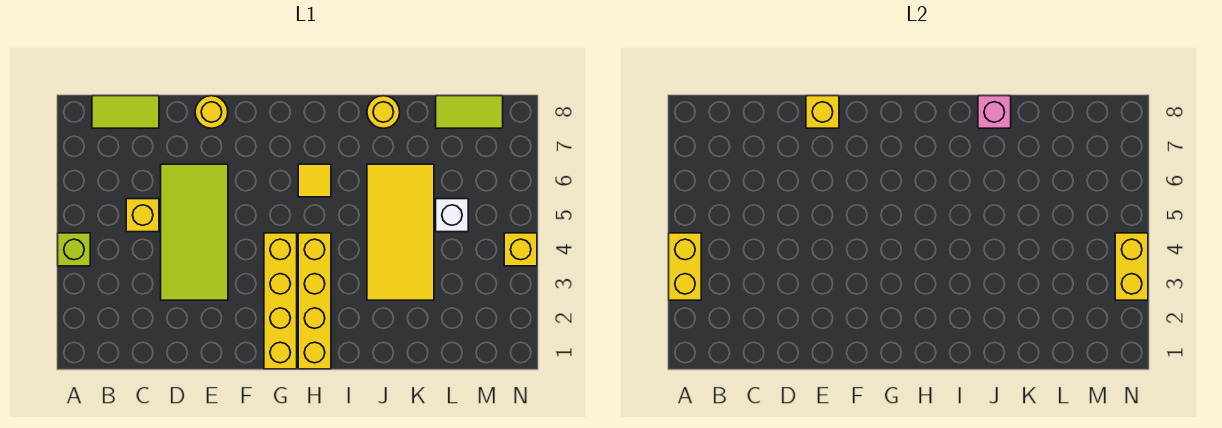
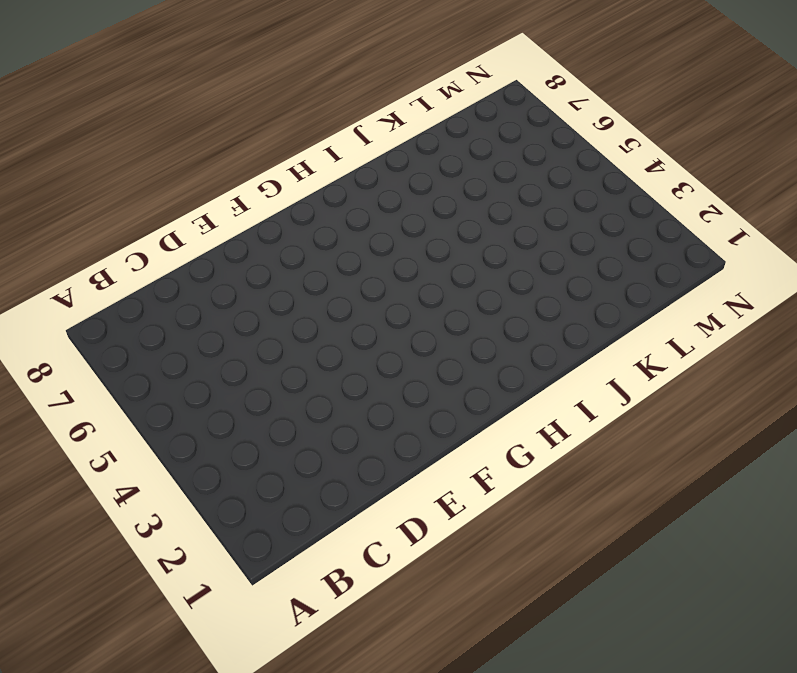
none -> lime 1x1 brick [58,233,90,266]
none -> lime 1x2 tile [92,96,159,128]
none -> yellow 1x1 brick [126,199,159,232]

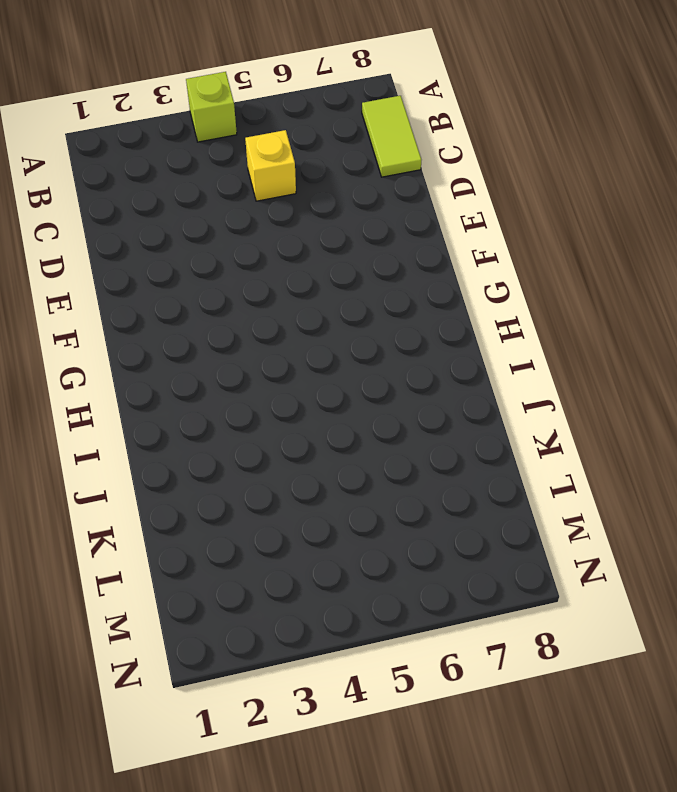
none -> lime 2x4 tile [161,164,228,300]
none -> yellow 1x1 round brick [195,96,228,128]
none -> yellow 1x4 brick [264,233,297,369]

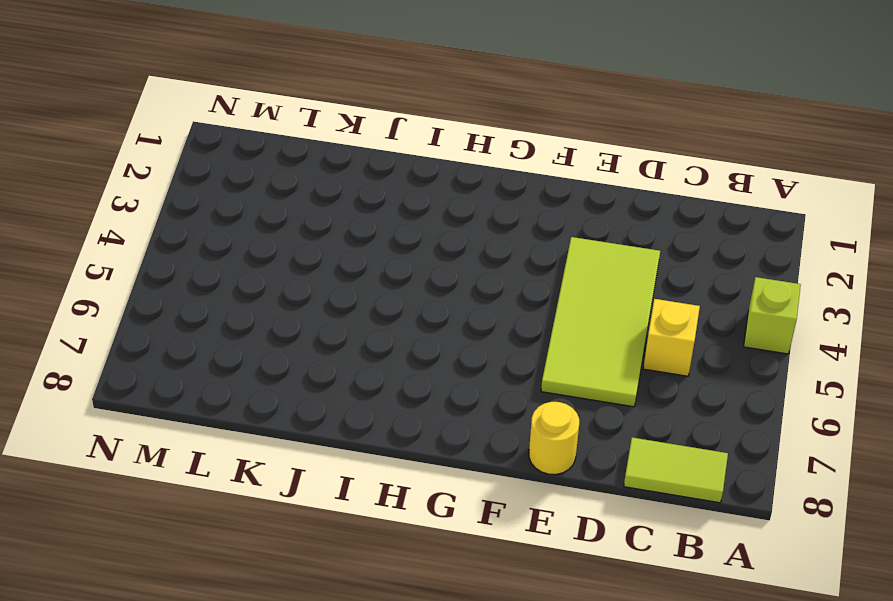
none -> yellow 1x4 brick [264,233,297,369]
none -> yellow 1x4 brick [298,233,331,369]
none -> yellow 1x1 tile [298,164,331,197]

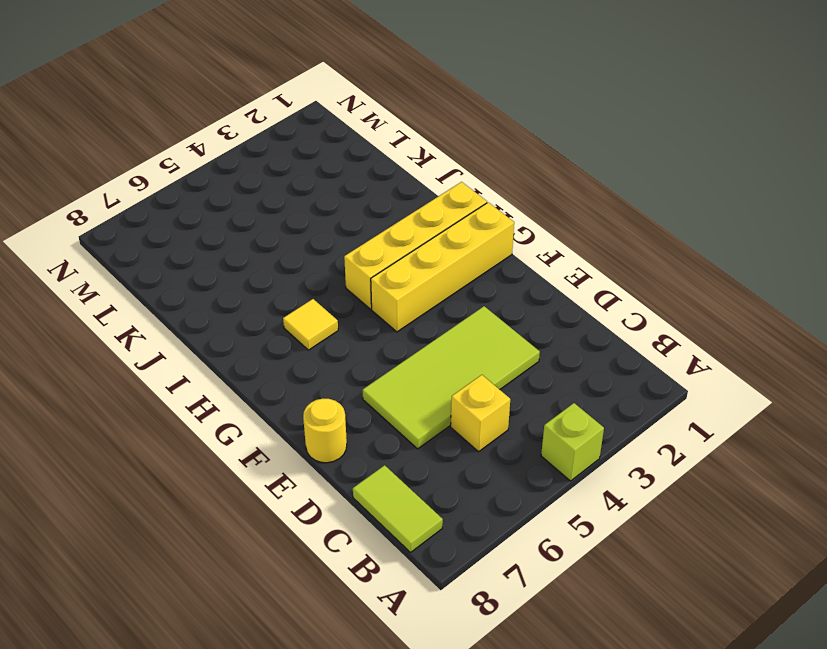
none -> yellow 2x4 tile [367,164,434,300]
none -> yellow 1x1 round brick [367,96,400,128]
none -> white 1x1 brick [436,199,468,232]

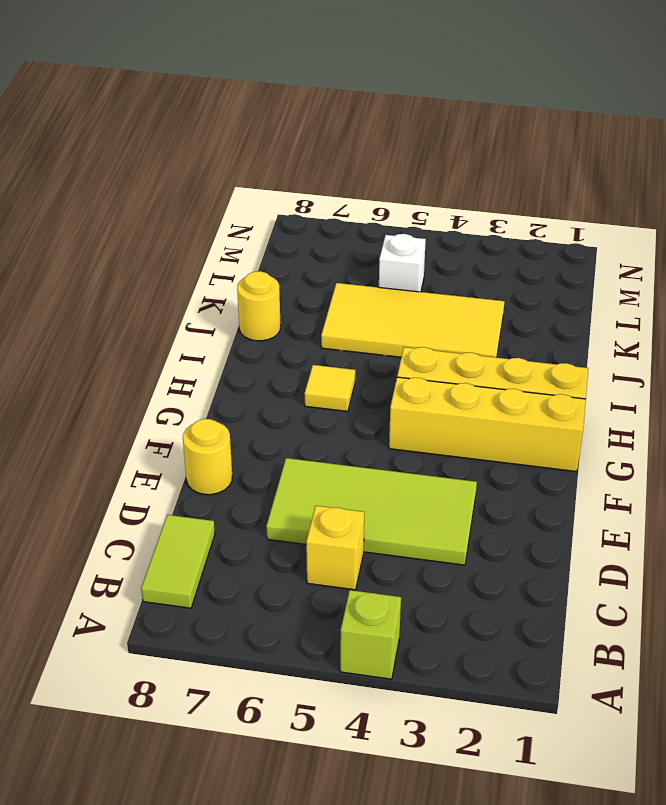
none -> lime 1x2 tile [436,96,503,128]
none -> yellow 1x1 brick [504,233,537,266]
none -> yellow 1x2 brick [669,233,701,300]

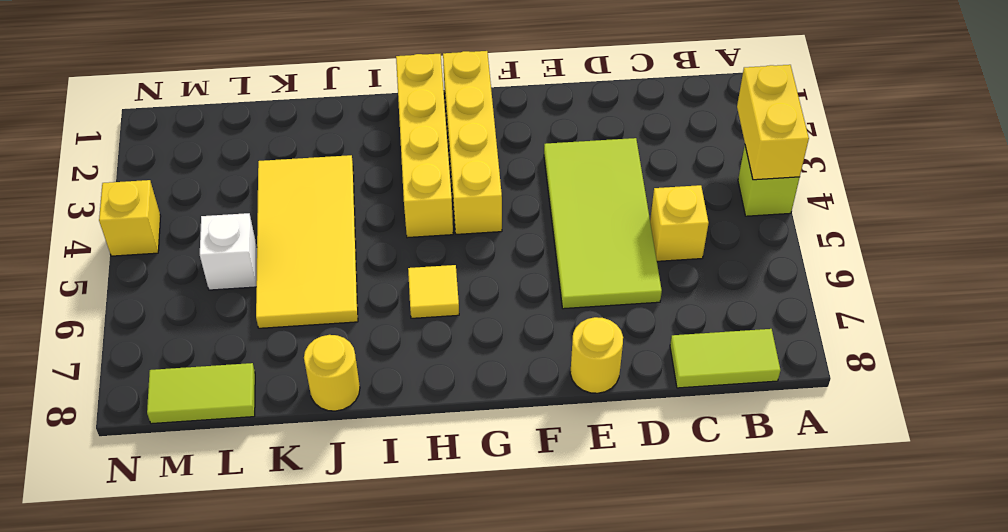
none -> yellow 1x1 brick [806,96,839,128]
none -> pink 1x1 brick [978,96,1011,128]
none -> yellow 1x2 brick [1115,233,1148,300]

